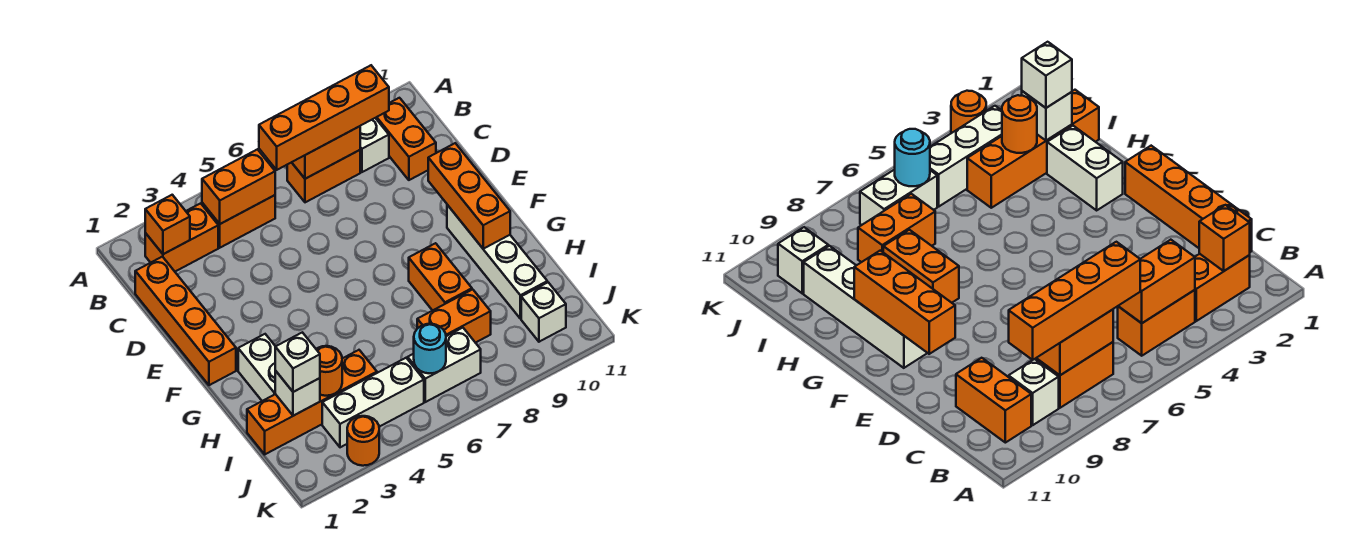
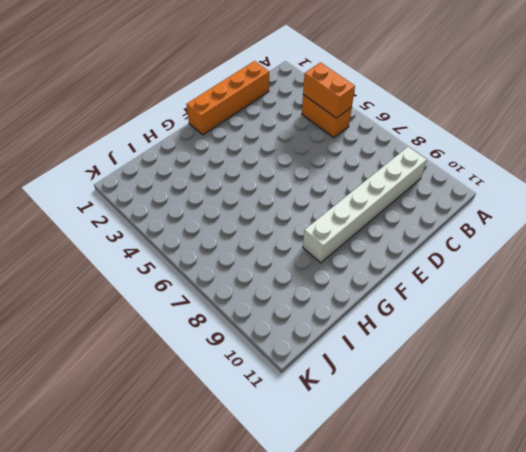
white 1x6 brick [303,147,427,263] -> white 1x1 brick [360,118,389,172]
none -> orange 1x2 brick [145,203,218,272]
none -> orange 1x2 brick [287,150,360,202]
none -> orange 1x2 brick [376,98,436,180]

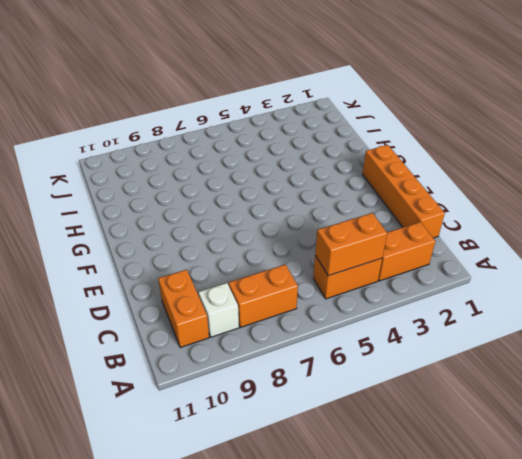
none -> white 1x4 brick [447,205,547,319]
none -> white 1x2 brick [238,334,276,401]
none -> orange 1x2 brick [409,243,472,311]

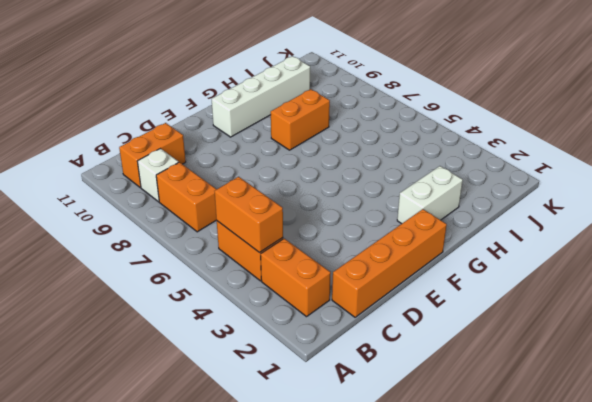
none -> orange 1x4 brick [247,350,377,454]
none -> orange 1x2 brick [417,289,491,343]
none -> white 1x3 brick [322,358,424,447]

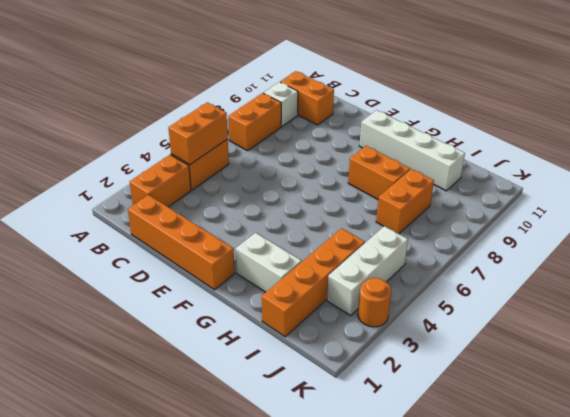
none -> white 1x2 brick [408,328,481,402]
none -> white 1x1 brick [521,282,566,342]
none -> orange 1x1 brick [145,195,190,254]

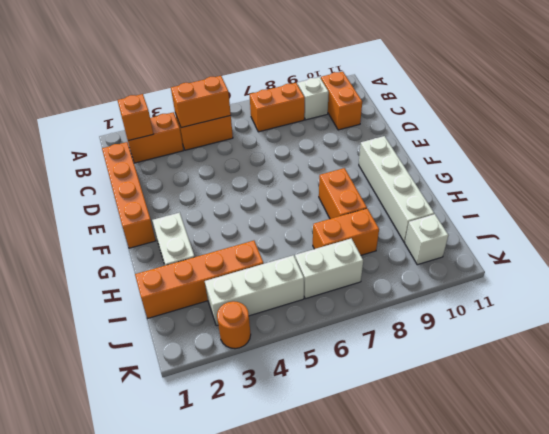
none -> orange 1x2 brick [292,126,360,179]
none -> orange 1x3 brick [428,143,510,249]
none -> white 1x1 brick [275,371,320,416]

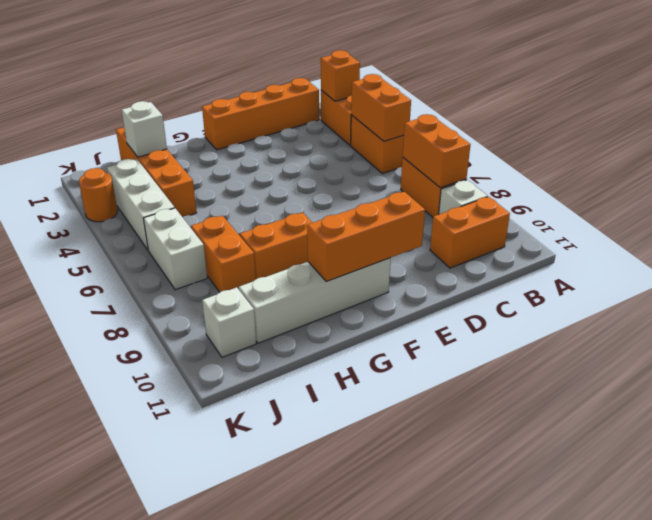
none -> white 1x2 brick [238,334,276,401]
none -> orange 1x1 round brick [316,346,342,396]
none -> cyan 1x1 round brick [414,324,446,373]

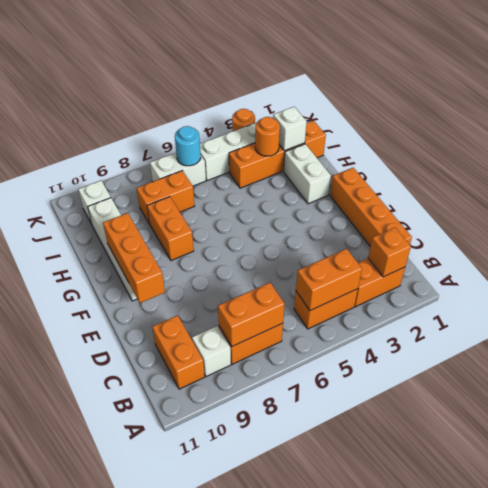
none -> orange 1x4 brick [259,65,389,170]
none -> white 1x1 brick [275,332,320,392]

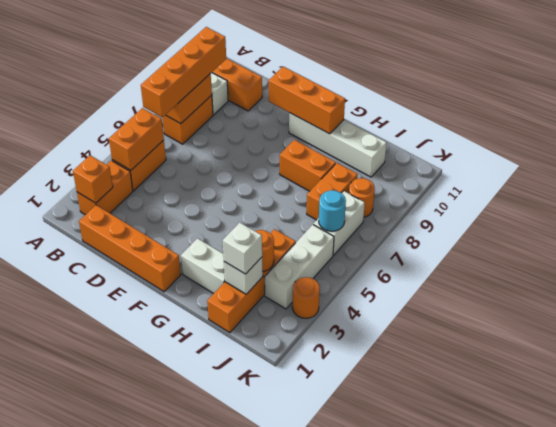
orange 1x1 round brick [349,178,375,217] -> none
none -> white 1x1 brick [521,282,566,342]

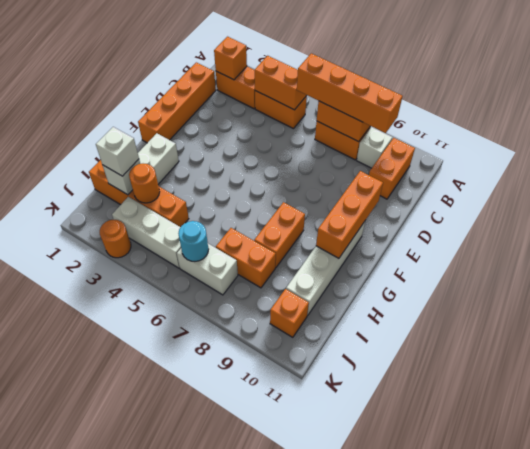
orange 1x1 brick [270,289,309,337] -> white 1x1 brick [521,282,566,342]

